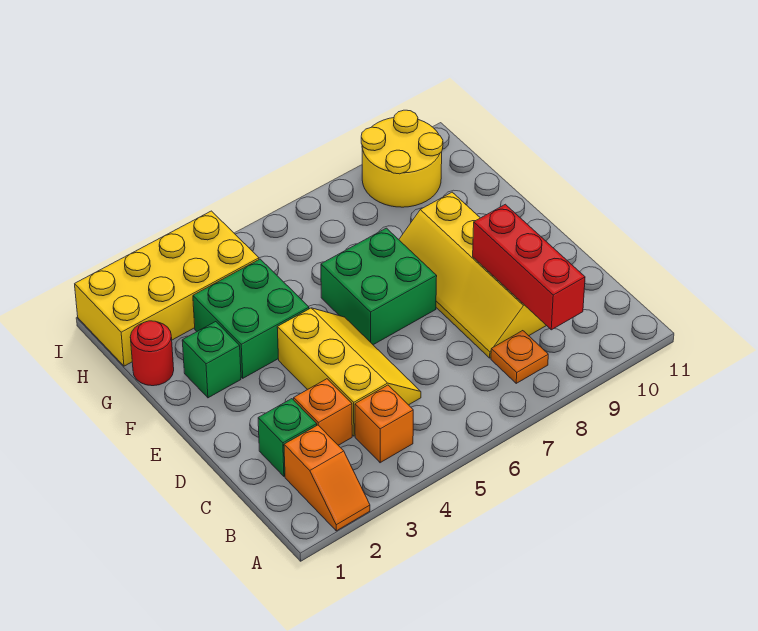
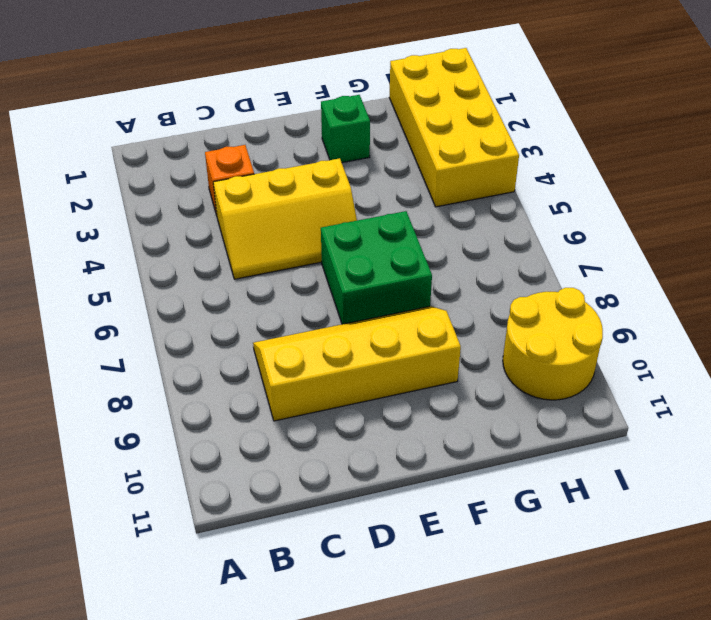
none -> orange 1x2 slope [284,425,370,531]
none -> orange 1x1 brick [355,385,413,463]
none -> orange 1x1 plate [491,331,548,383]

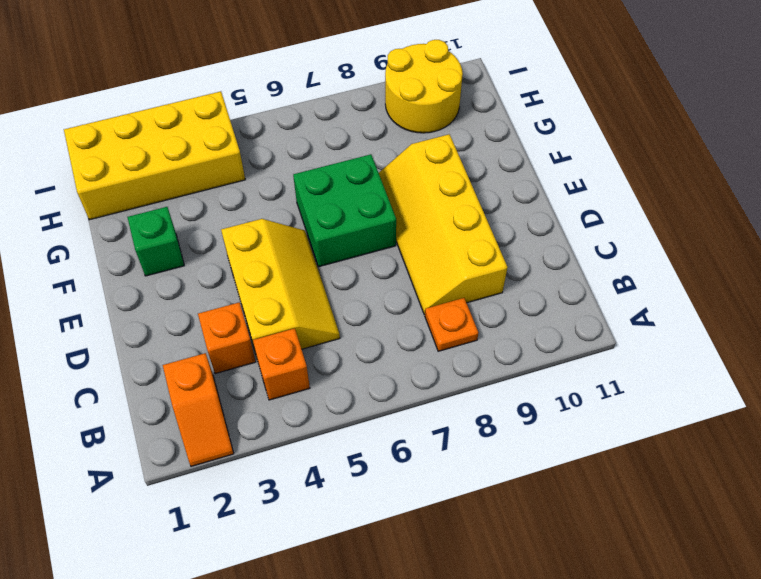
none -> green 1x1 brick [258,399,317,476]
none -> green 2x2 brick [193,259,309,378]
none -> red 1x1 round brick [130,321,174,386]

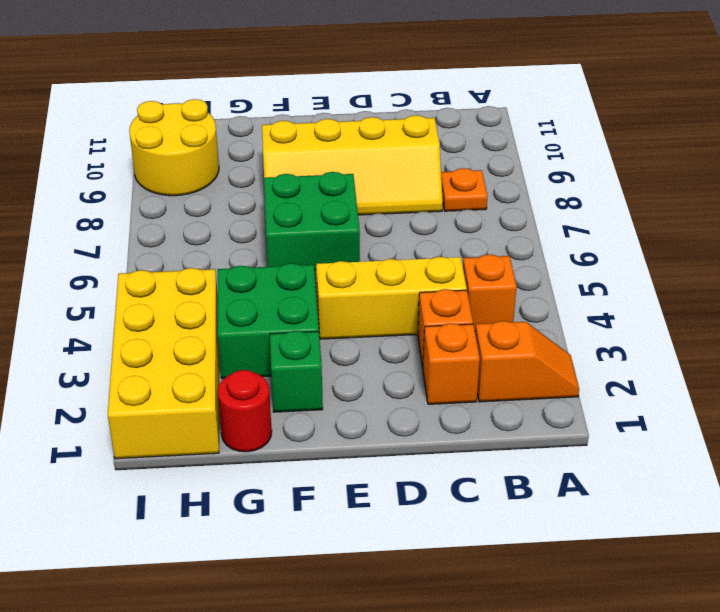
orange 1x1 brick [423,323,480,404] -> green 1x1 brick [258,399,317,476]
none -> red 1x3 brick [473,204,585,330]

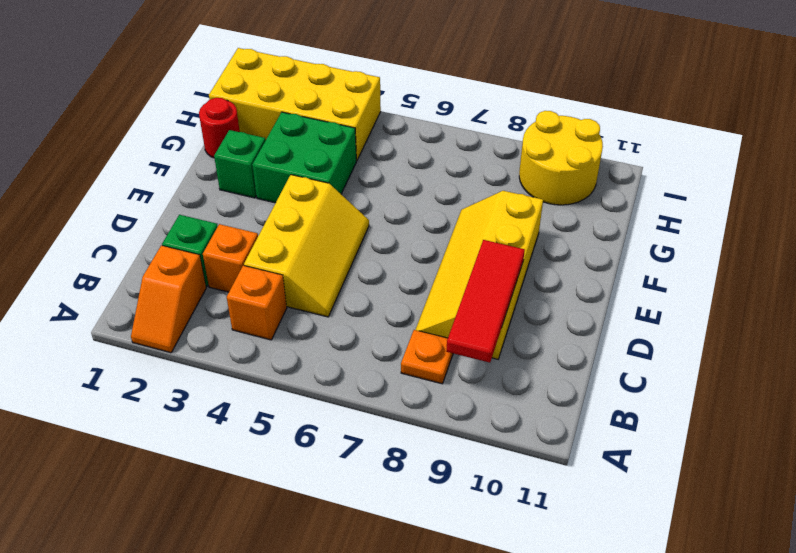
red 1x3 tile [446,240,525,363] -> red 1x3 brick [473,204,585,330]
none -> green 2x2 brick [321,228,437,345]

